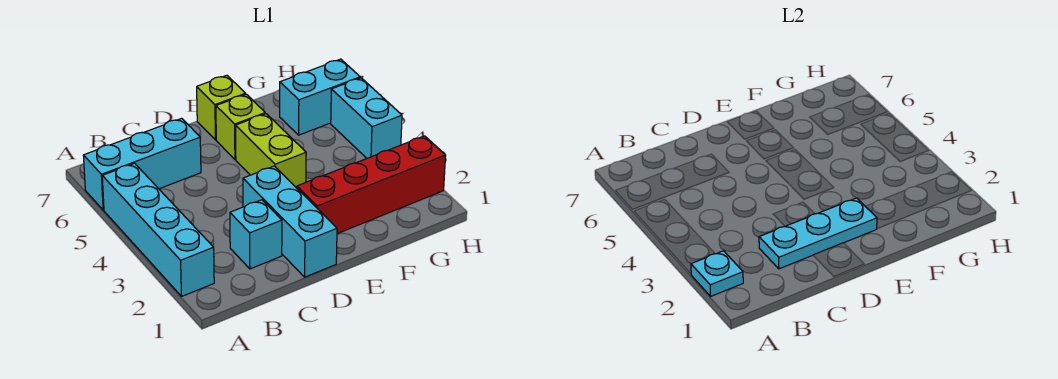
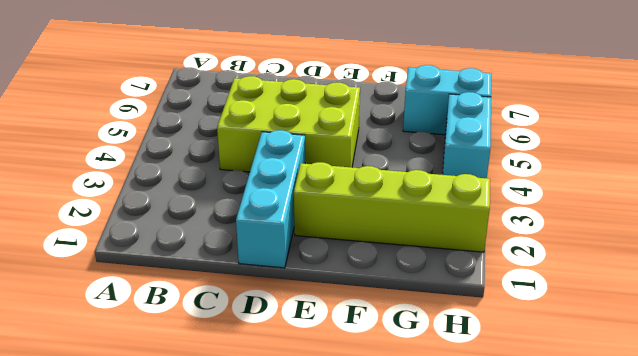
lime 2x3 brick [217,76,360,172] -> lime 1x2 brick [236,114,306,188]
lime 1x4 brick [294,162,490,252] -> red 1x4 brick [297,136,446,234]
none -> cyan 1x4 brick [102,163,214,296]
none -> cyan 1x3 brick [83,118,201,210]
none -> cyan 1x1 brick [230,200,282,269]

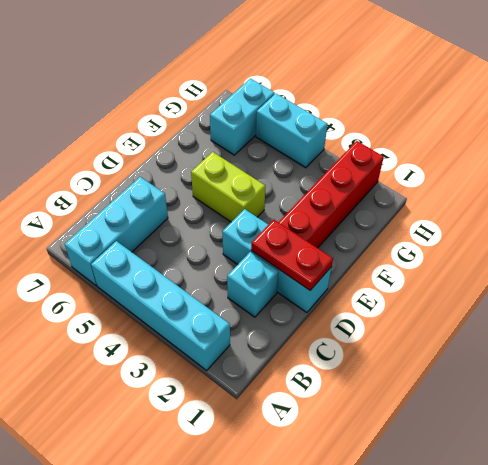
red 1x2 plate [251,220,333,290] -> cyan 1x3 plate [759,198,877,269]
none -> lime 1x1 brick [216,94,265,159]
none -> lime 1x1 brick [197,75,246,140]
none -> cyan 1x1 plate [691,251,743,296]

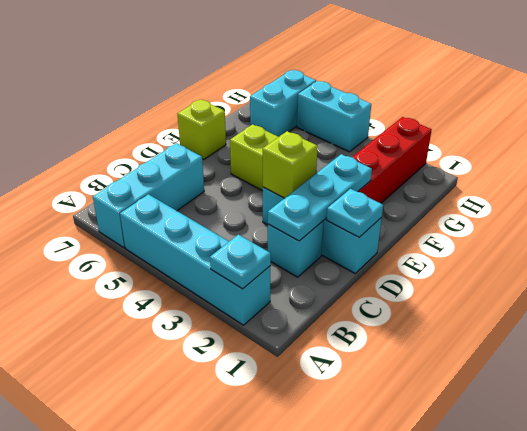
cyan 1x1 plate [327,189,383,237] -> none
lime 1x1 brick [263,131,318,198] -> lime 1x1 brick moved to [216,94,265,159]

